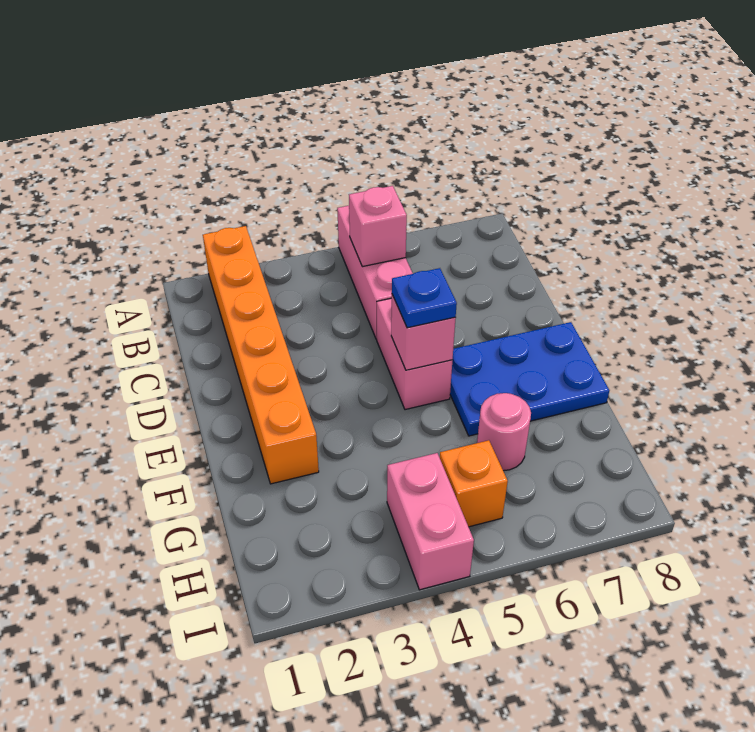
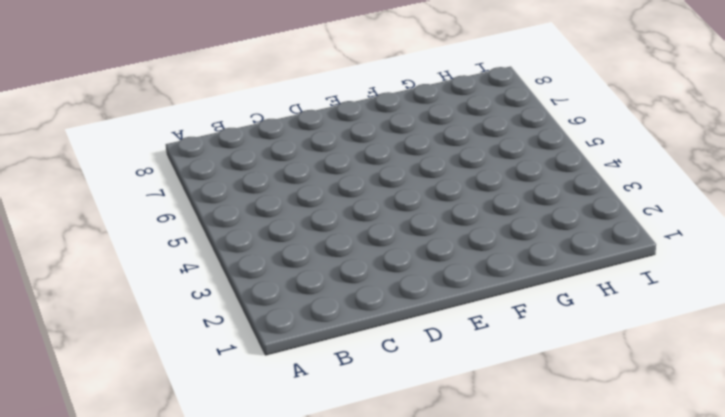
none -> orange 1x6 brick [203,226,319,484]
none -> pink 1x3 brick [337,206,413,339]

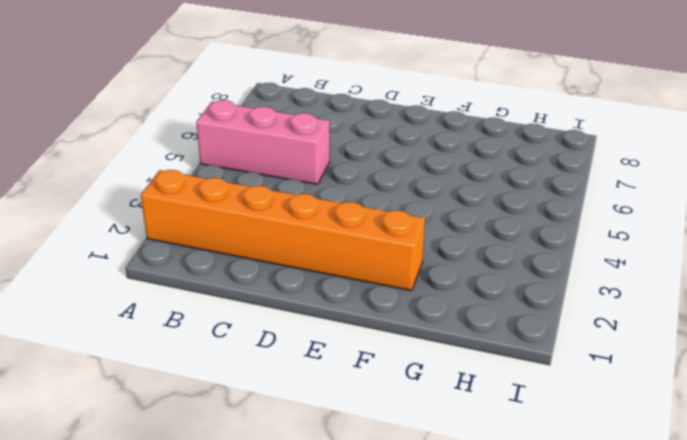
none -> pink 1x2 brick [377,298,452,410]
none -> blue 2x3 plate [450,322,609,436]

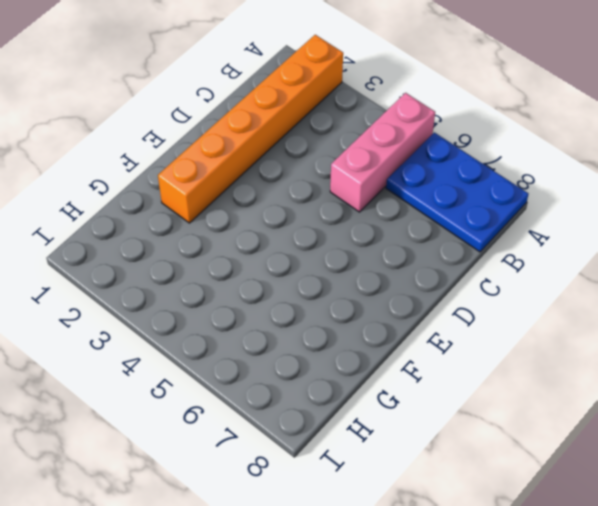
blue 2x3 plate [386,132,528,252] -> blue 2x3 plate moved to [450,322,609,436]
none -> pink 1x2 brick [377,298,452,410]
none -> pink 1x1 round brick [477,393,531,471]

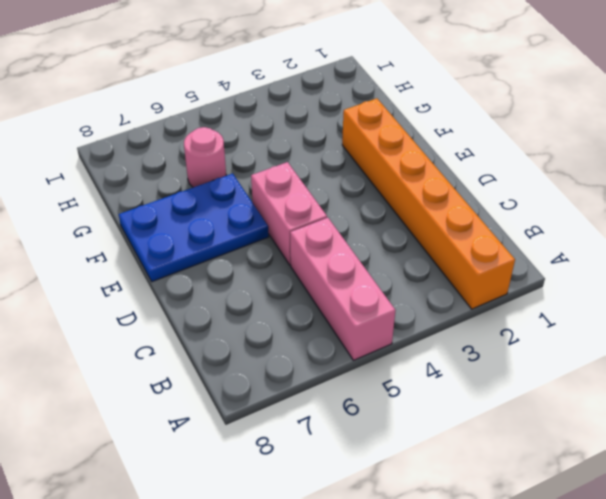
none -> pink 1x2 brick [387,453,474,590]
none -> orange 1x1 brick [440,440,508,527]

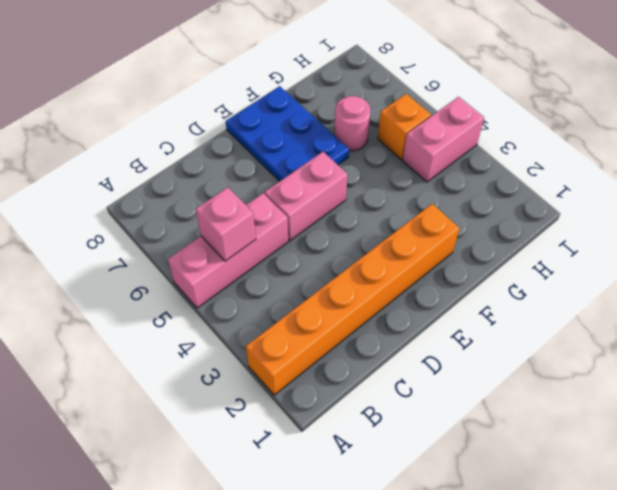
none -> pink 1x1 brick [391,295,456,370]
none -> blue 1x1 plate [392,268,457,328]

